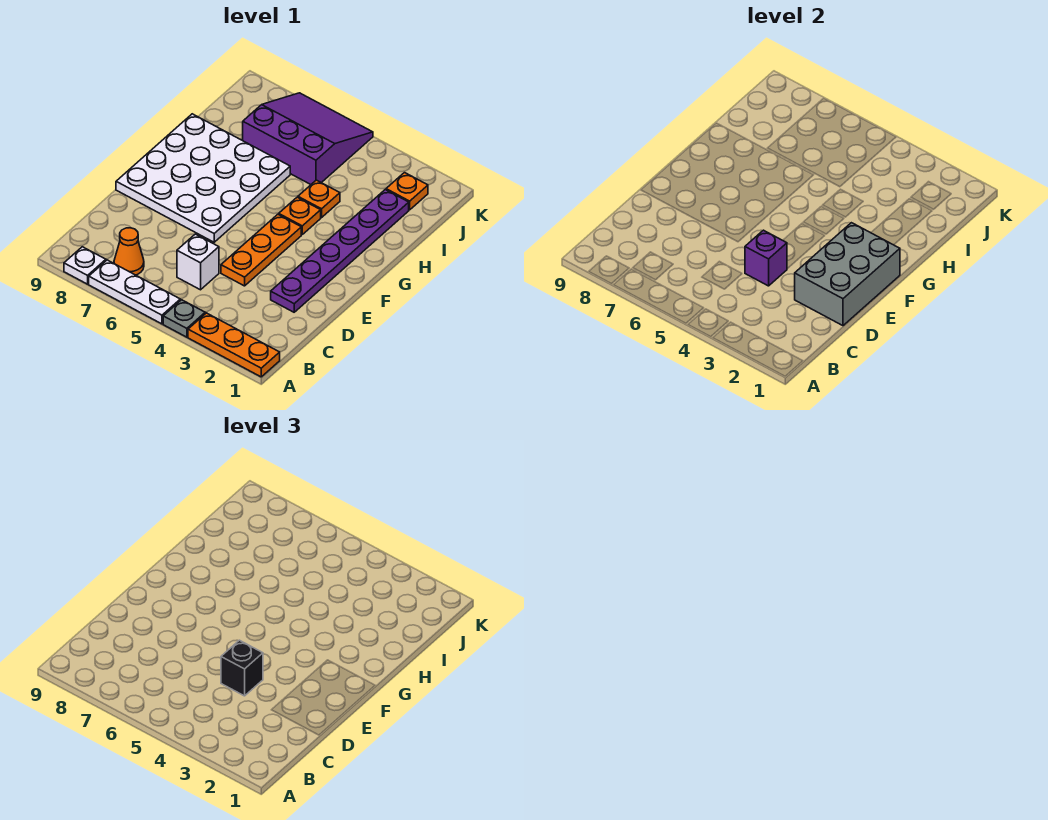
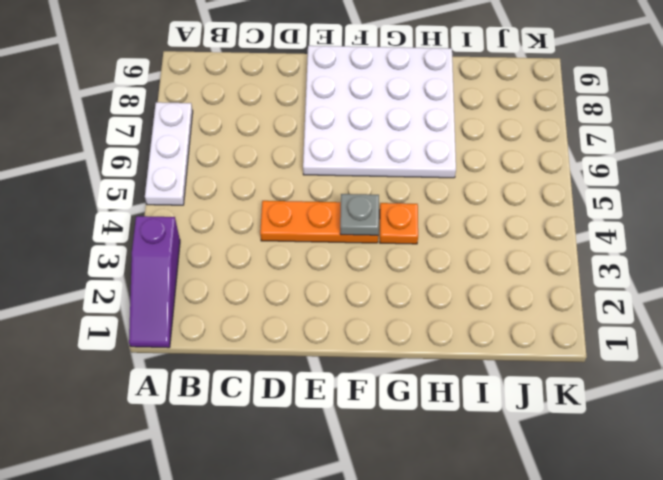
purple 1x3 slope [129,216,180,348] -> orange 1x3 plate [188,313,280,377]
grey 1x1 plate [340,194,379,235] -> grey 1x1 plate moved to [163,300,205,337]
none -> white 1x1 plate [64,247,106,284]
none -> orange 1x1 cone [114,228,144,275]
none -> white 1x1 brick [177,234,219,290]

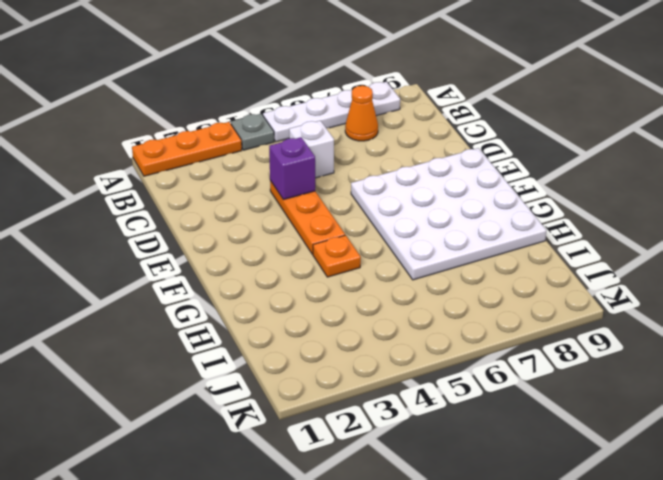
none -> purple 1x6 plate [271,190,409,312]
none -> orange 1x1 plate [298,180,340,218]
none -> purple 3x3 slope [243,93,373,184]

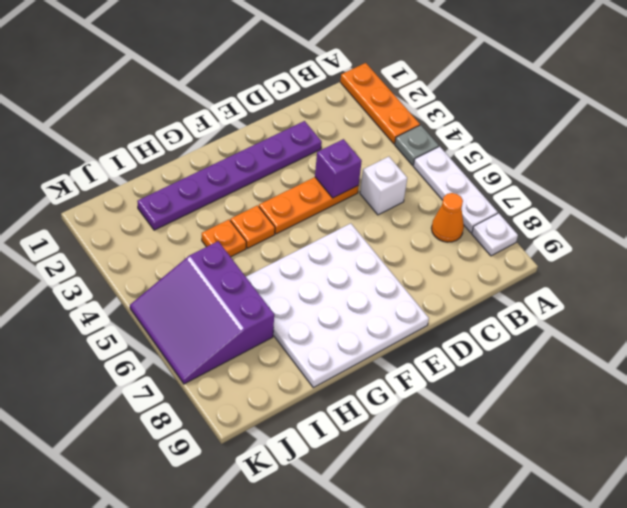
none -> orange 1x1 plate [386,173,428,210]
none -> grey 2x3 brick [795,223,900,326]
none -> black 1x1 brick [221,640,263,696]

